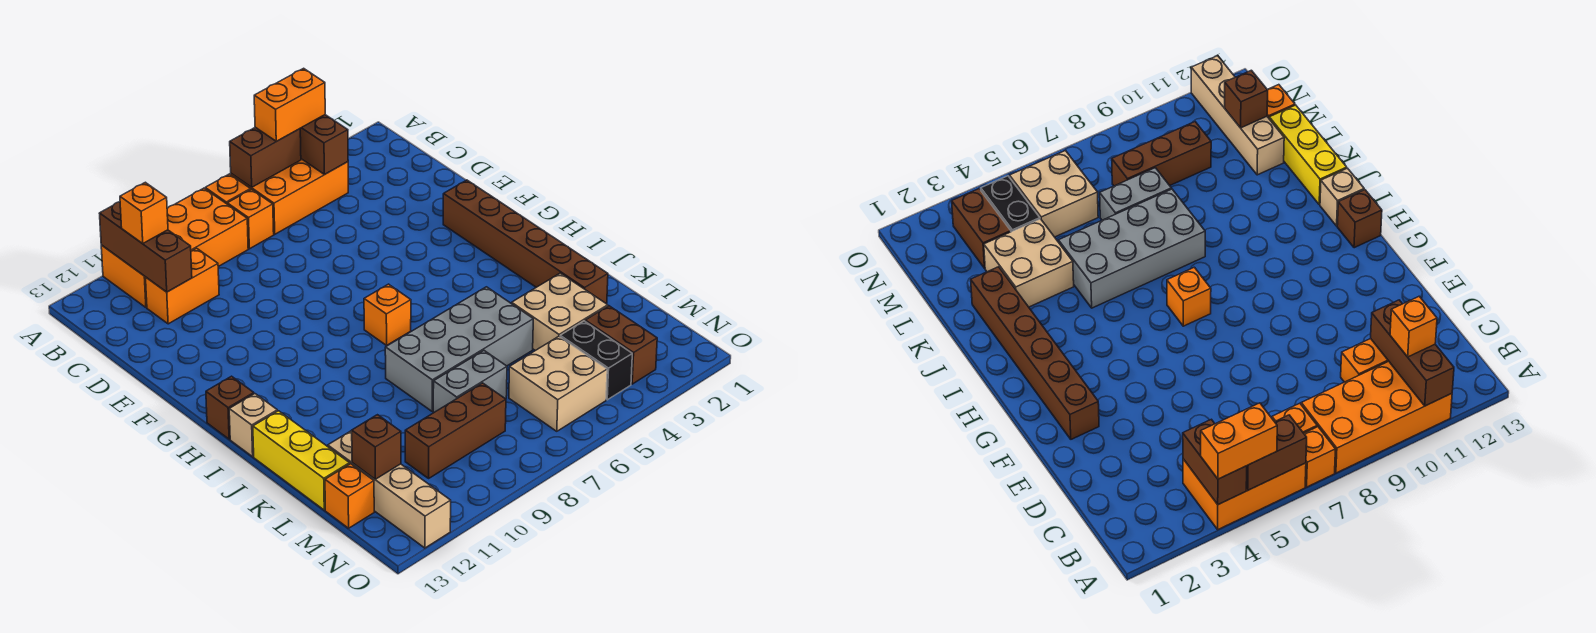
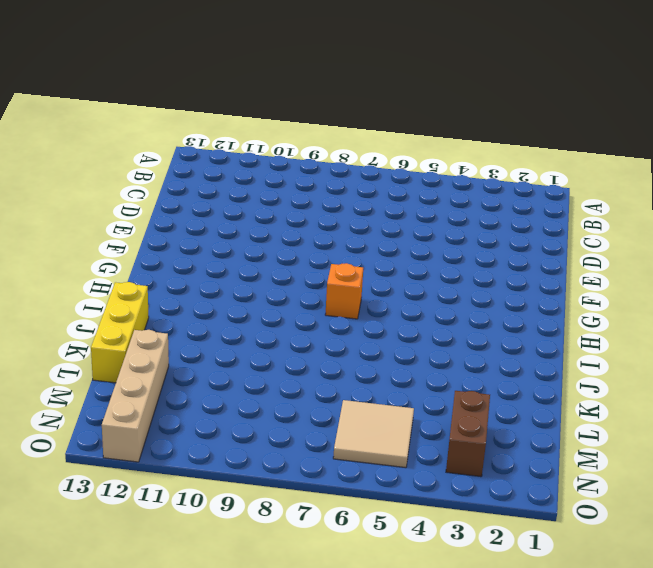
tan 2x2 tile [333,400,414,468] -> tan 2x2 brick [509,336,607,431]
none -> orange 2x3 brick [231,159,348,234]
none -> orange 1x1 brick [205,174,251,204]
none -> orange 2x4 brick [101,188,248,307]

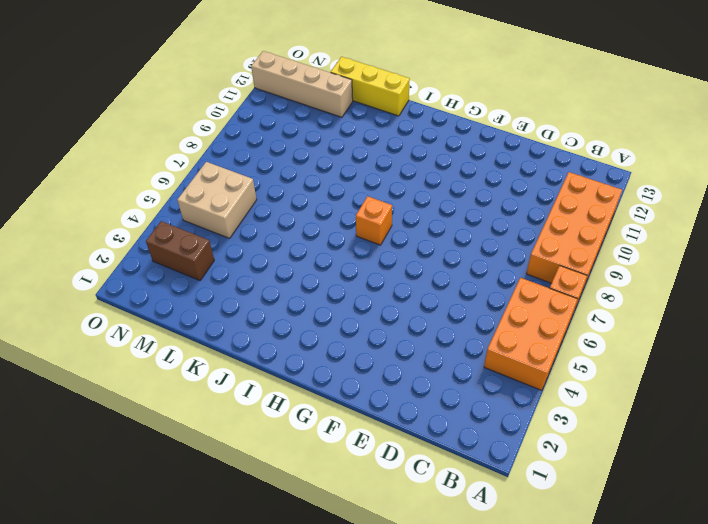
none -> orange 1x1 brick [227,189,274,249]
none -> orange 1x2 brick [145,248,219,324]
none -> brown 1x6 brick [443,180,608,304]

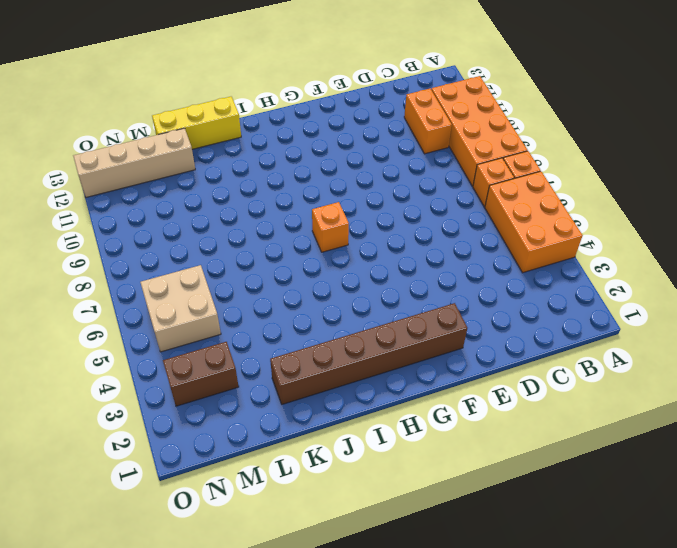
none -> brown 1x1 brick [206,376,254,439]
none -> tan 1x1 brick [229,394,277,457]
none -> grey 2x4 brick [385,287,533,411]

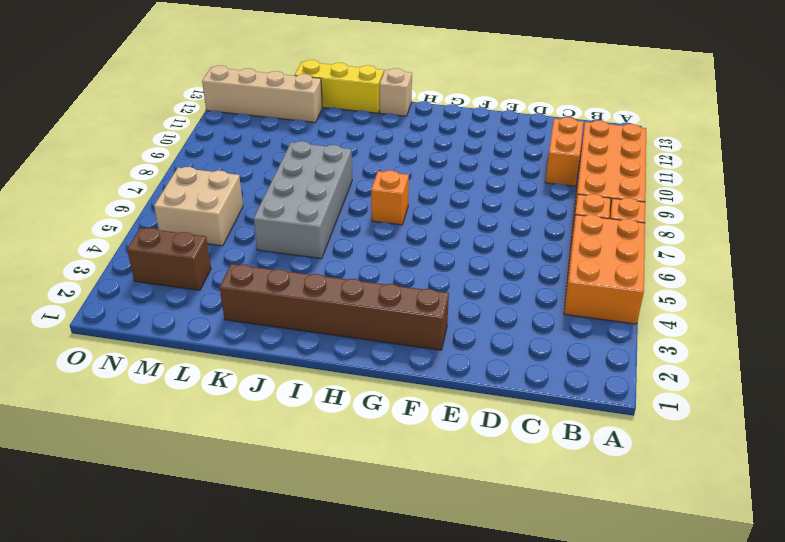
none -> brown 1x1 brick [206,376,254,439]
none -> tan 2x2 brick [512,273,608,351]
none -> grey 1x2 brick [433,351,507,413]

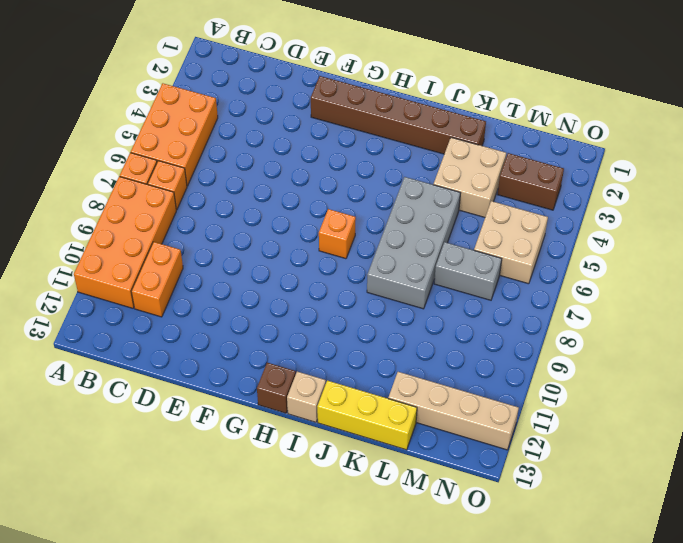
grey 1x2 brick [434,242,502,300] -> grey 1x2 brick turned to [433,351,507,413]
none -> black 1x2 brick [560,321,632,400]
none -> brown 1x3 brick [405,383,506,478]
none -> orange 1x1 brick [325,464,374,528]

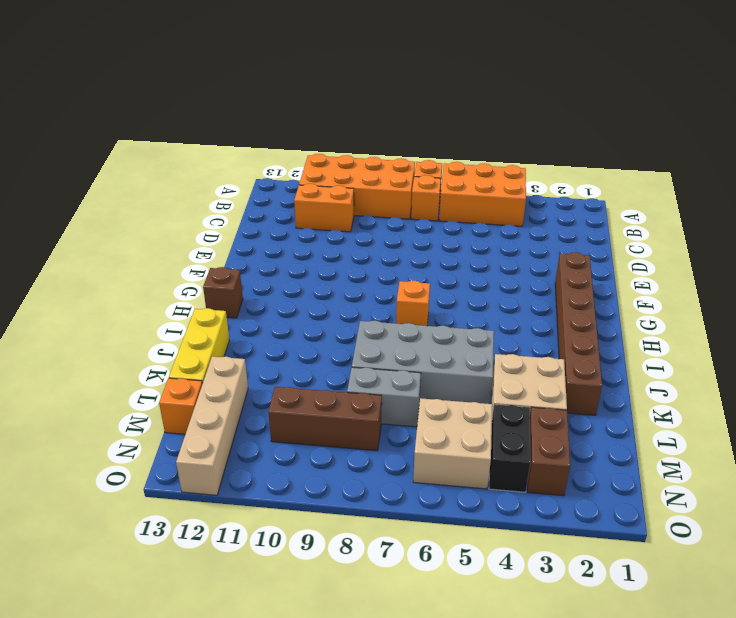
none -> tan 1x1 brick [229,394,277,457]
none -> brown 1x2 brick [300,115,348,174]
none -> brown 1x2 brick [230,127,301,187]

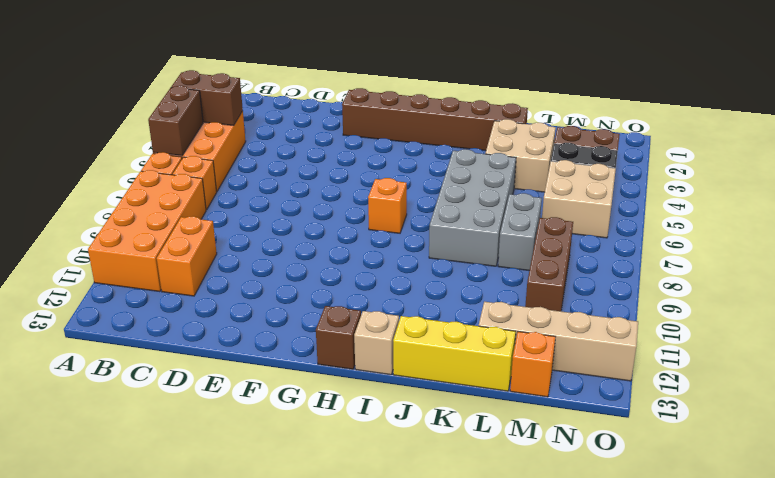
none -> brown 1x3 brick [99,202,192,292]
none -> brown 1x1 brick [352,415,401,479]
none -> orange 1x2 brick [254,68,325,141]

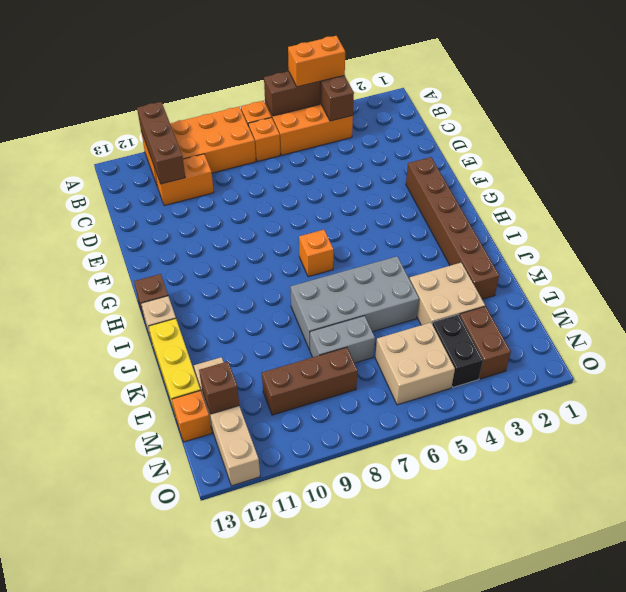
none -> orange 1x1 brick [120,182,168,244]

